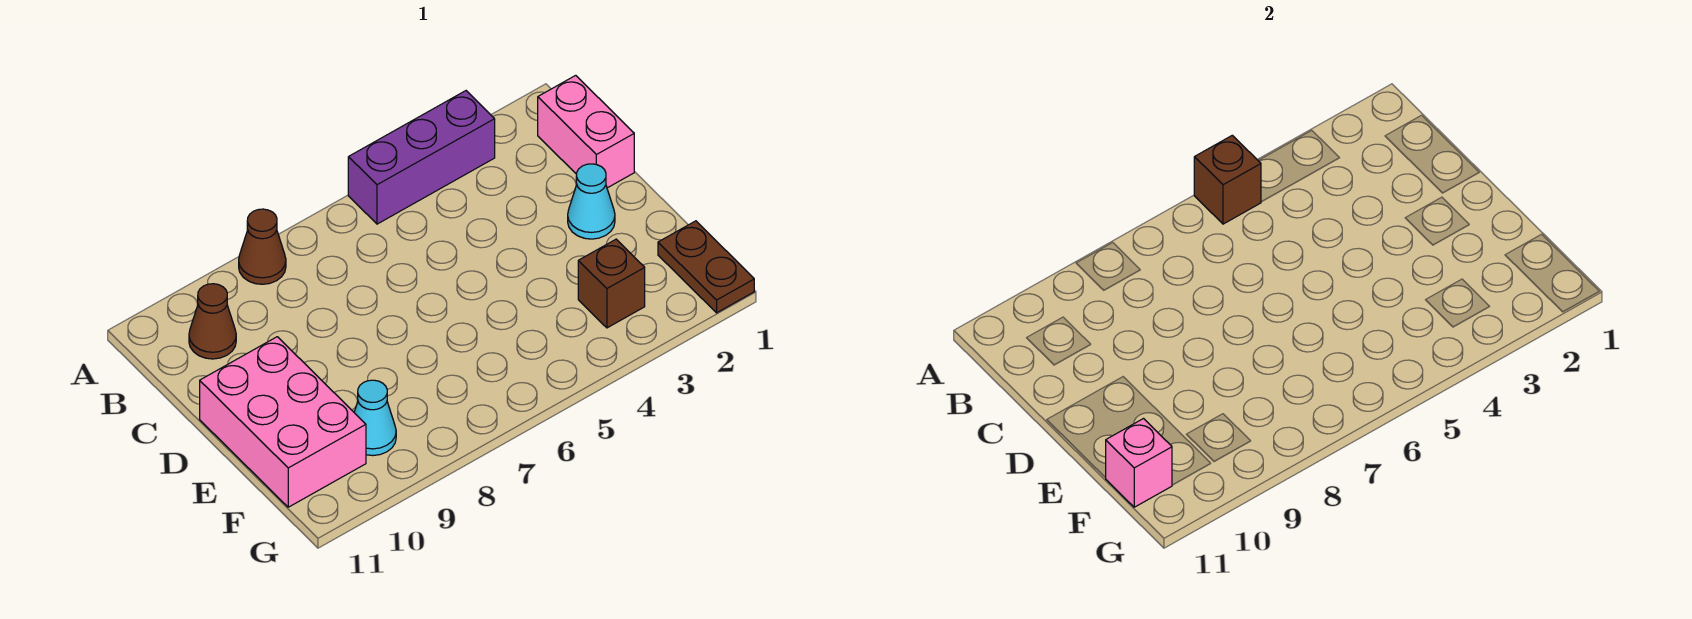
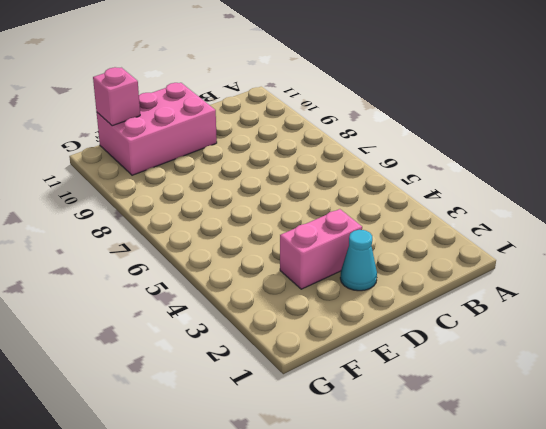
pink 1x2 brick [280,209,362,289] -> pink 1x2 brick moved to [538,75,634,188]
none -> purple 1x3 brick [348,91,495,224]
none -> brown 1x1 cone [239,209,286,284]

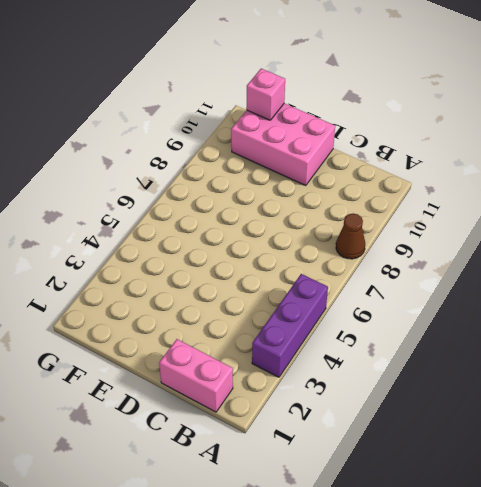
none -> brown 1x1 cone [189,284,236,359]
none -> cyan 1x1 cone [568,164,615,239]

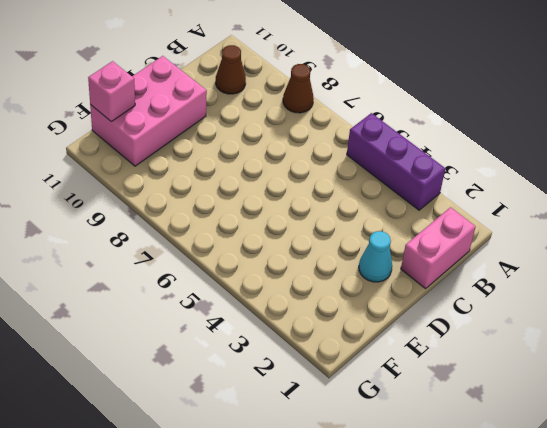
none -> brown 1x2 plate [658,221,754,313]
none -> brown 1x1 brick [578,239,645,328]

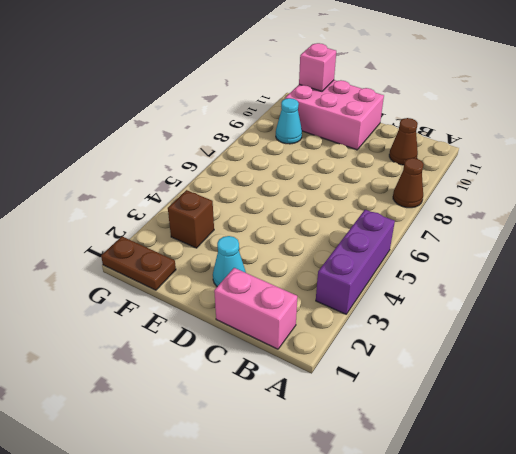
none -> brown 1x1 brick [1194,135,1261,224]

